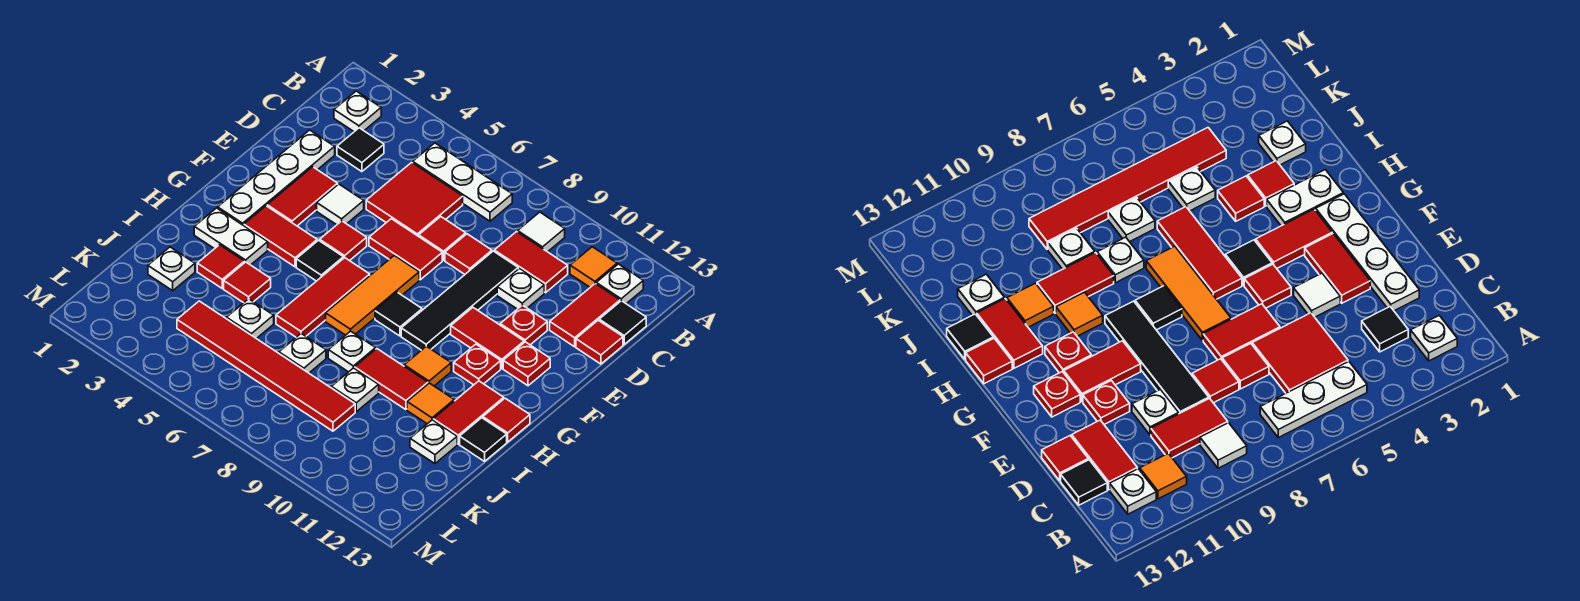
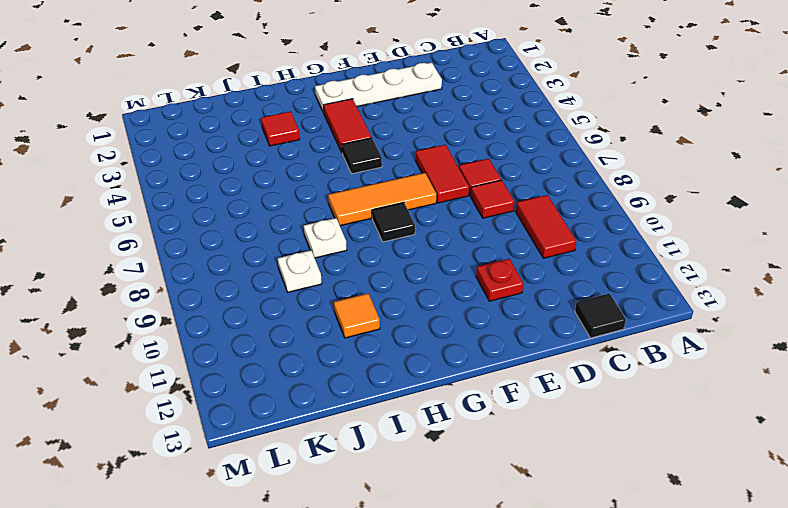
none -> white 1x1 plate [334,91,381,132]
none -> white 1x3 plate [413,143,512,221]
none -> white 1x1 tile [518,212,565,252]
none -> orange 1x1 tile [570,247,617,287]

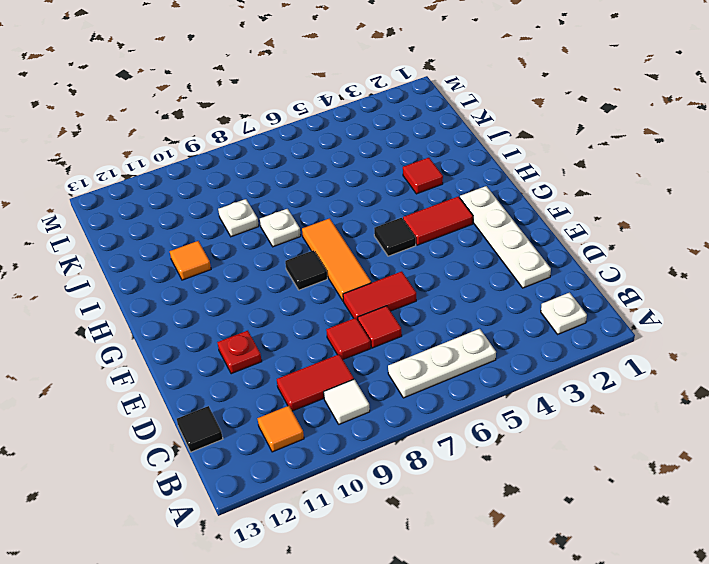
none -> white 1x1 plate [596,264,643,304]
none -> black 1x1 tile [337,128,384,172]
none -> red 2x2 tile [366,162,463,236]
none -> red 1x2 tile [550,284,620,347]

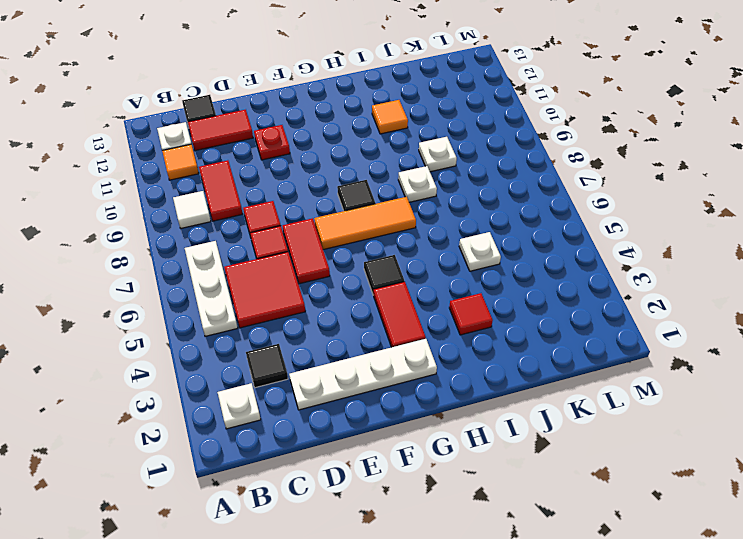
none -> black 1x4 tile [401,251,518,350]
none -> white 1x1 plate [497,269,544,309]
none -> red 1x1 tile [576,320,623,364]
none -> red 1x2 tile [267,167,338,226]

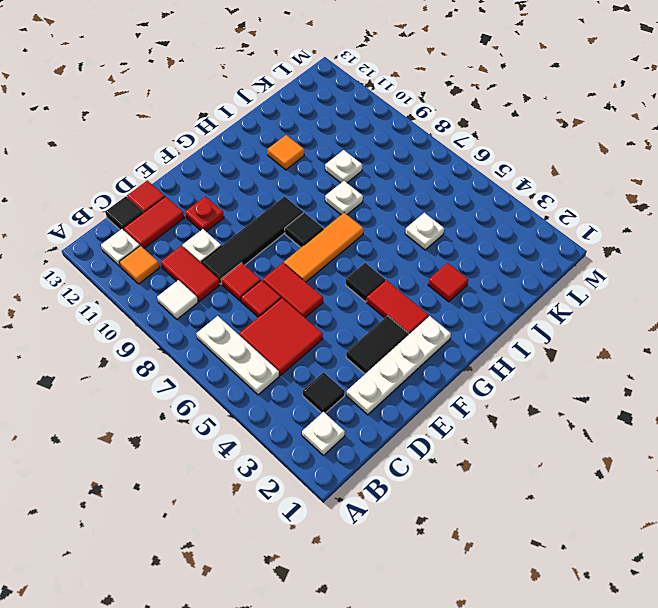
black 1x2 tile [346,316,408,374] -> red 1x2 tile [267,167,338,226]
none -> white 1x1 tile [317,184,364,225]
none -> red 1x1 tile [320,221,367,261]
none -> red 1x2 tile [451,308,524,368]
none -> red 1x1 plate [503,342,550,386]

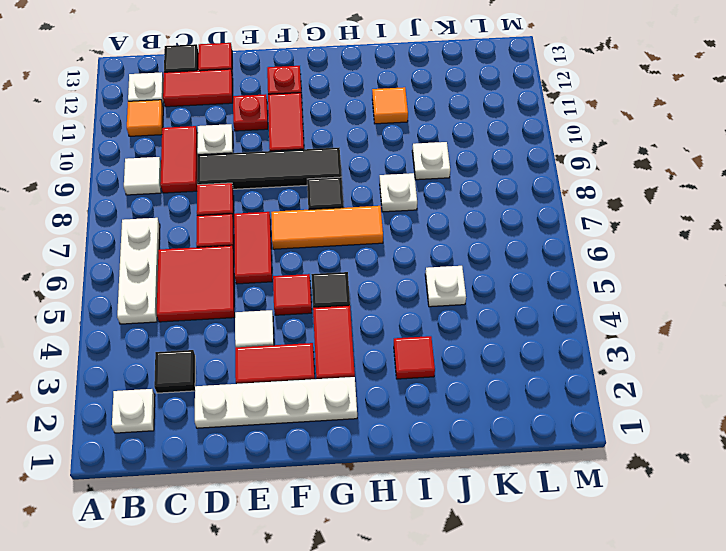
none -> red 1x3 tile [276,258,370,337]
none -> red 1x1 plate [454,344,501,385]
none -> white 1x2 plate [194,208,268,265]
none -> orange 1x1 tile [404,346,451,386]

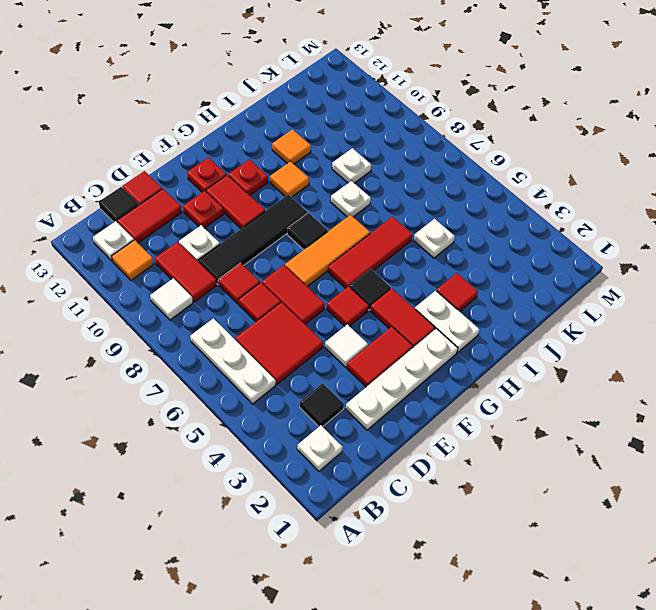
none -> red 1x2 tile [433,381,504,444]
none -> red 1x1 tile [483,398,530,442]
none -> red 1x1 tile [224,262,271,303]
none -> red 1x2 tile [355,349,428,410]

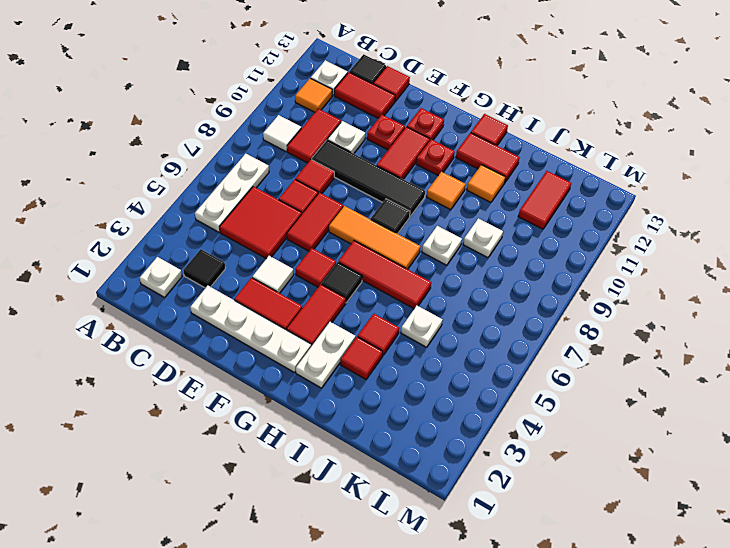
red 1x2 tile [518,171,571,229] -> red 1x2 tile moved to [355,349,428,410]
none -> black 1x1 tile [460,418,507,461]
none -> white 1x1 plate [148,247,195,291]
none -> white 1x1 plate [279,334,326,373]
none -> white 1x1 plate [410,420,457,464]

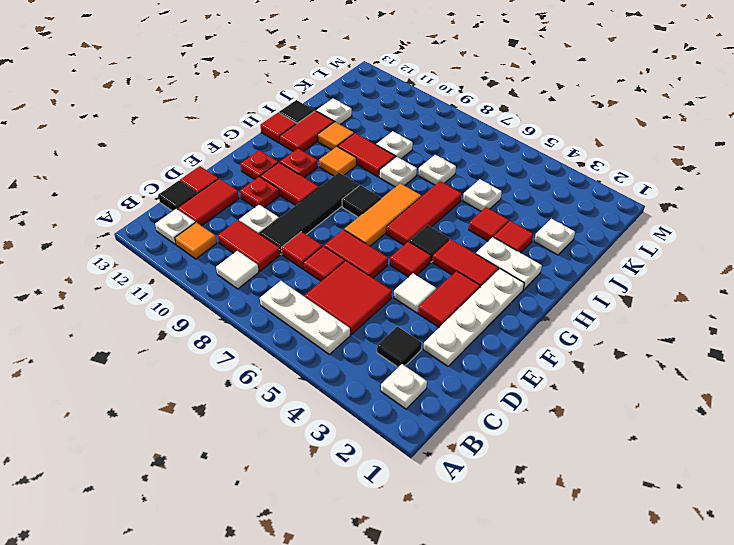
none -> red 1x6 tile [177,301,355,431]

